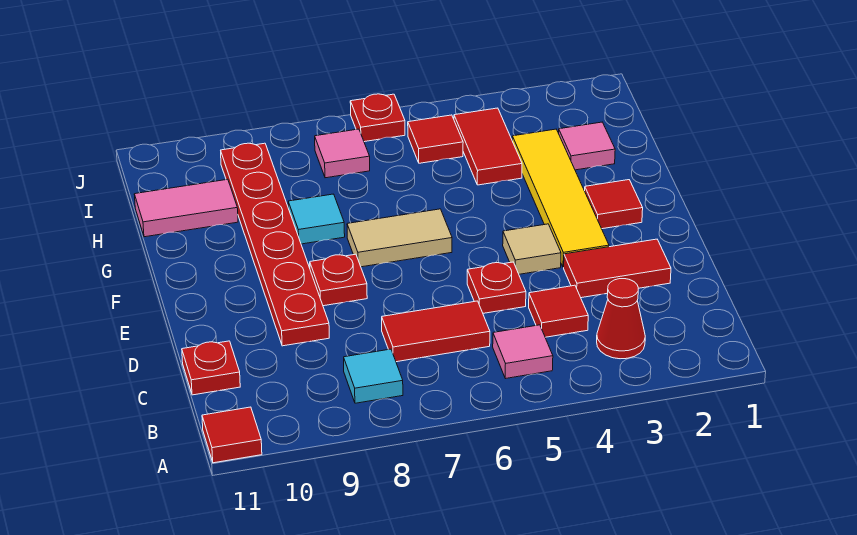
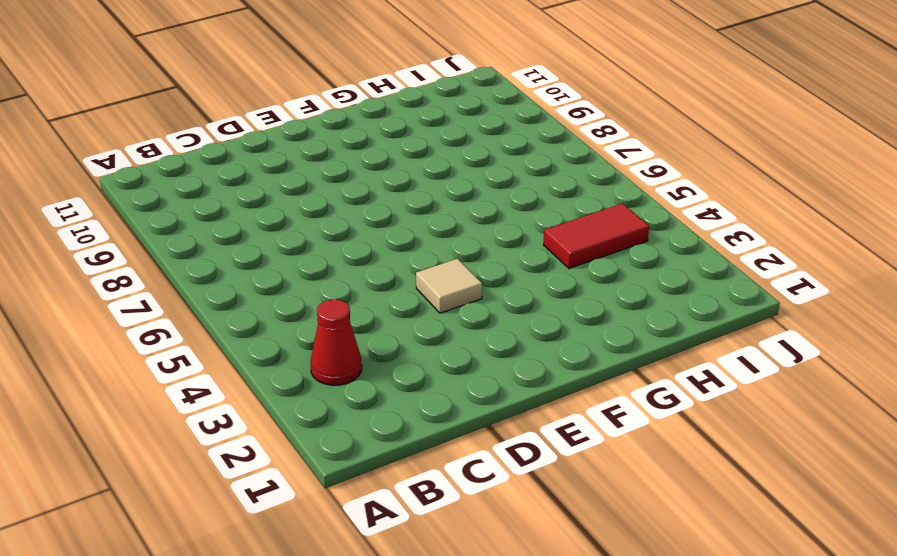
none -> red 1x1 tile [202,407,262,463]
none -> pink 1x1 tile [493,325,553,379]
none -> cyan 1x1 tile [344,349,403,403]

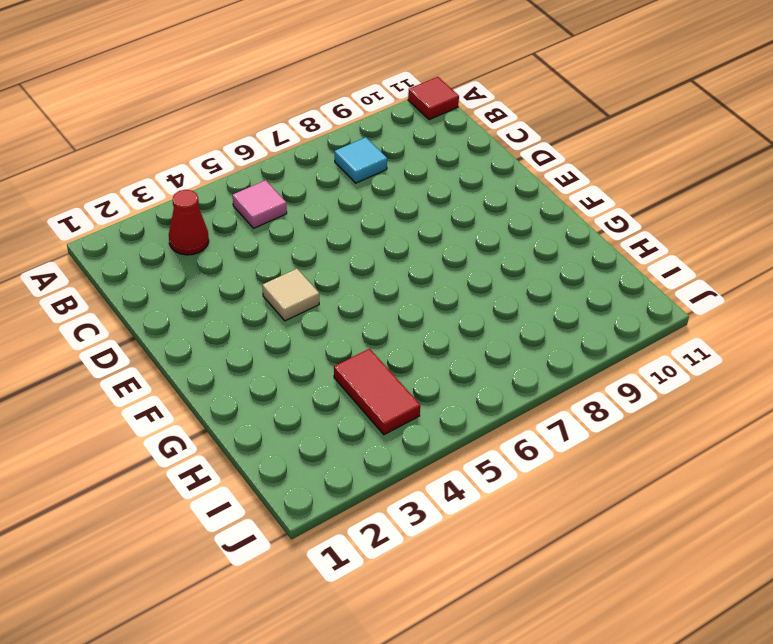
none -> red 1x1 tile [529,285,588,337]
none -> red 1x2 tile [382,301,490,362]
none -> red 1x1 plate [182,341,240,395]

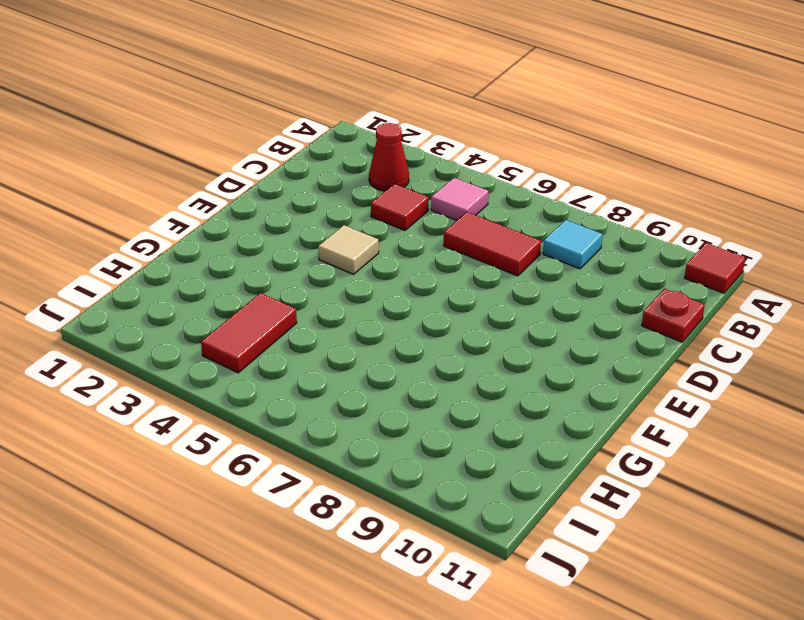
none -> red 1x2 tile [564,239,671,298]
none -> red 1x1 plate [467,262,526,313]
none -> red 1x6 plate [221,143,329,346]

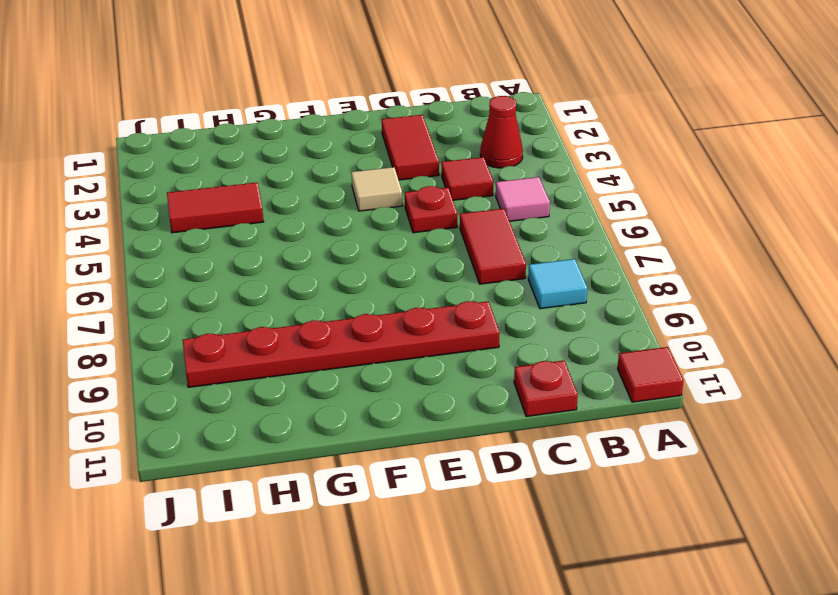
none -> yellow 1x4 tile [512,129,609,267]
none -> red 1x1 plate [310,254,367,306]
none -> red 1x1 tile [585,180,643,229]

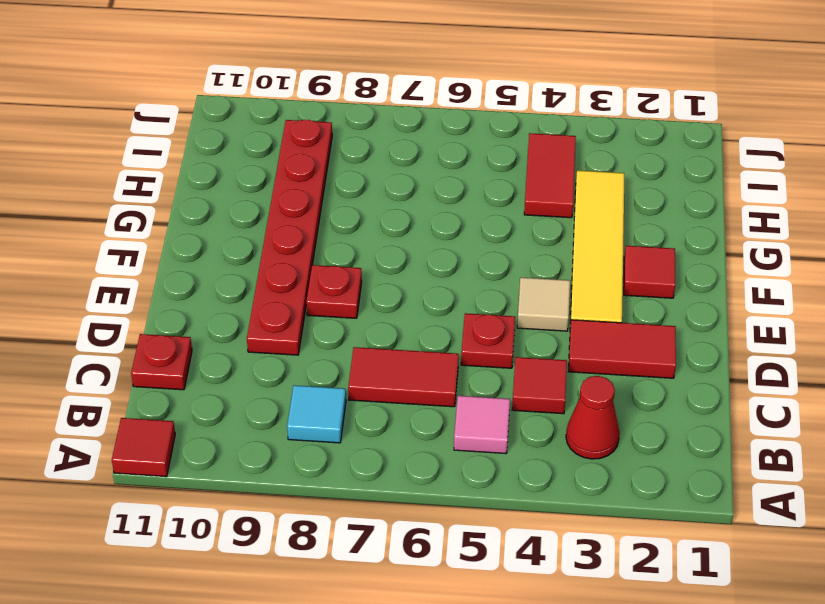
none -> tan 1x2 tile [347,209,452,267]
none -> cyan 1x1 tile [288,194,345,244]
none -> pink 1x1 tile [559,122,615,170]

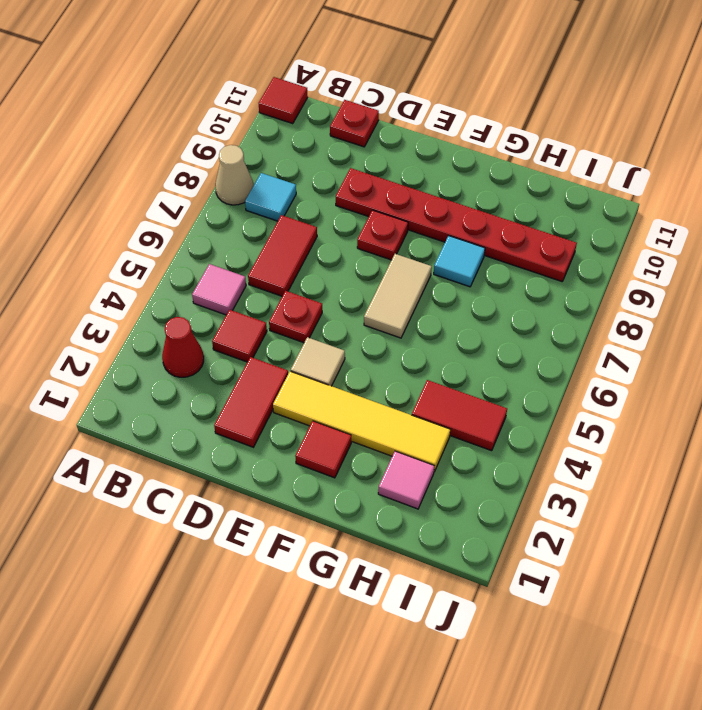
tan 1x1 cone [215,145,253,205] -> none
none -> pink 1x2 tile [134,179,238,237]
none -> red 1x1 tile [408,115,463,163]
none -> pink 1x1 tile [315,129,370,178]

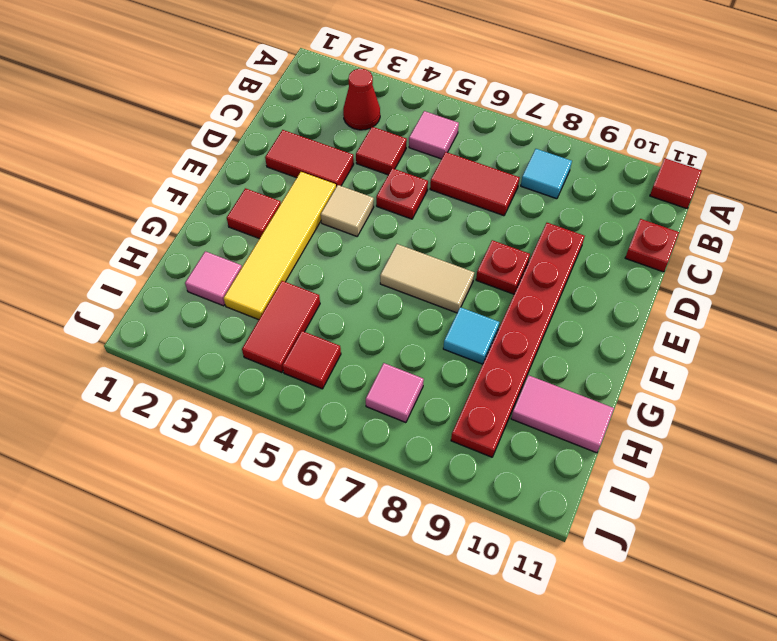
none -> red 1x1 plate [350,94,405,142]

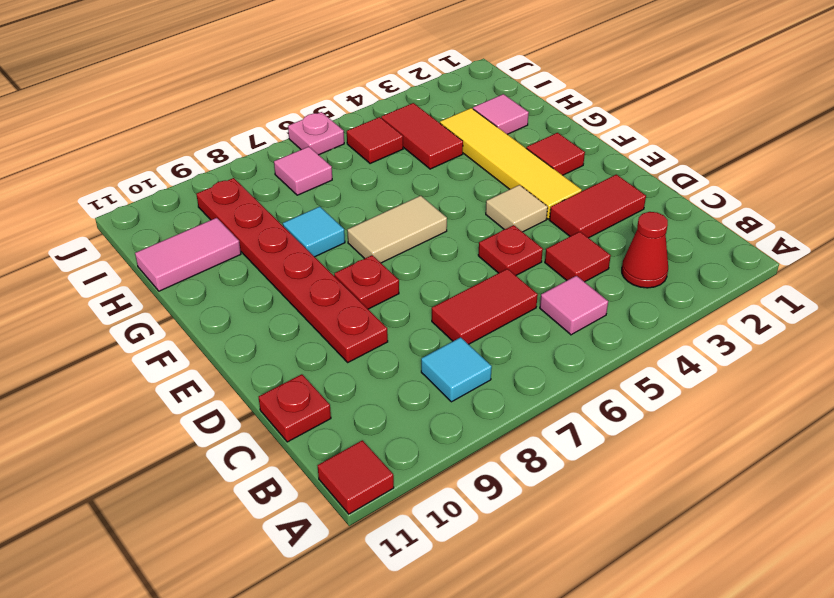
pink 1x1 plate [288,112,344,155] -> red 1x1 plate [350,94,405,142]

